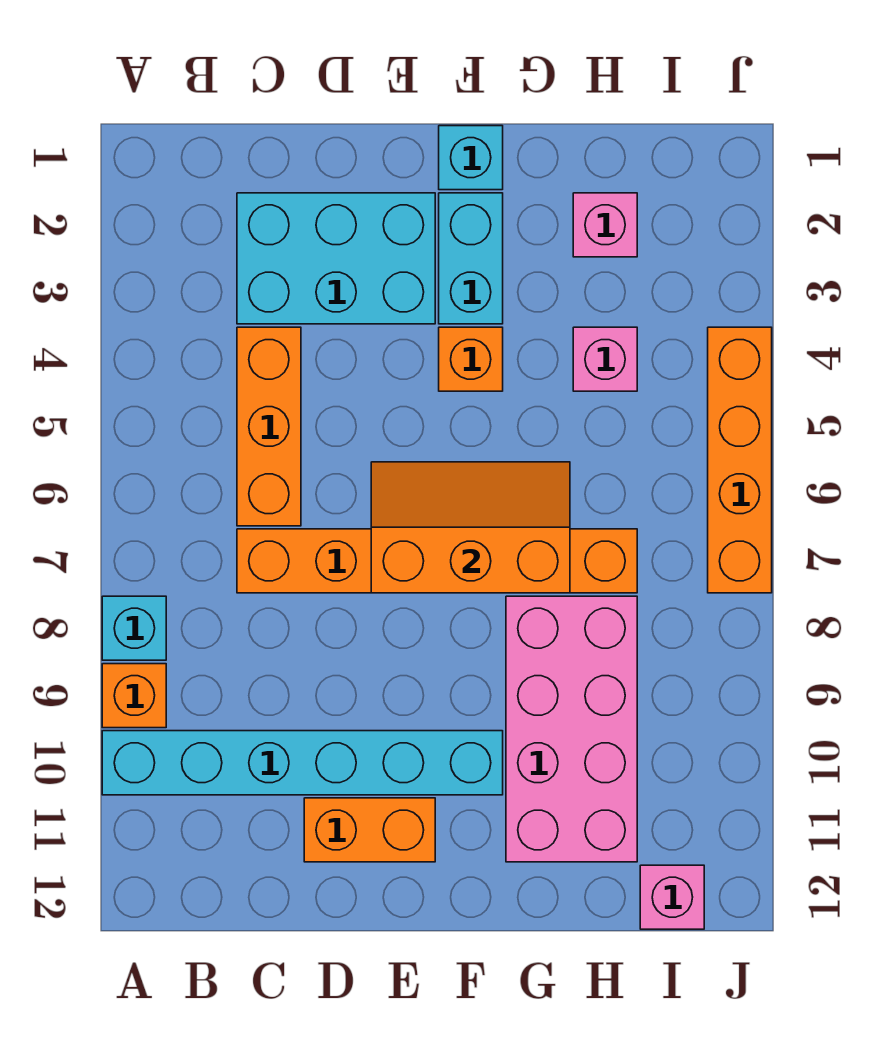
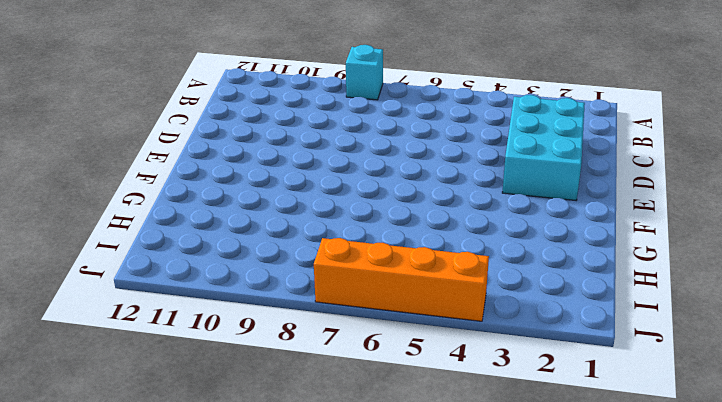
none -> orange 1x1 brick [102,664,166,728]
none -> cyan 1x6 brick [102,731,503,795]
none -> orange 1x3 brick [237,327,301,526]

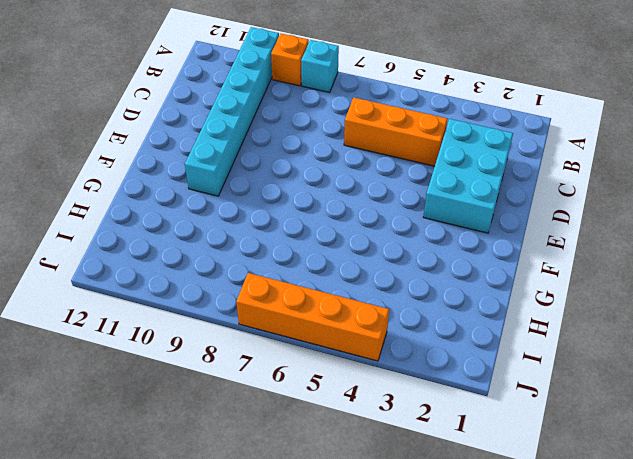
none -> orange 1x6 brick [237,529,637,593]
none -> orange 1x2 brick [304,798,435,862]
none -> cyan 1x1 brick [439,126,503,190]

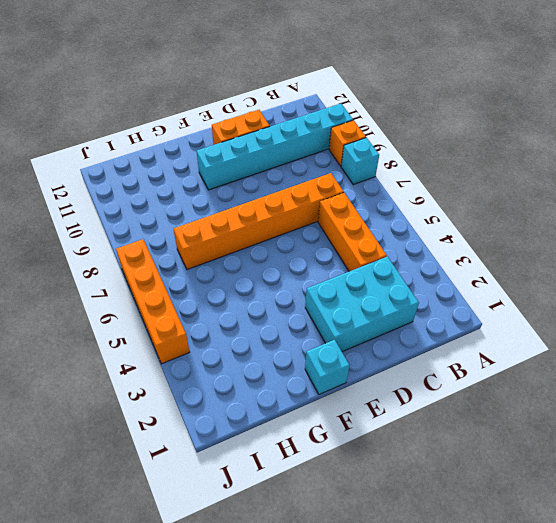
none -> cyan 1x2 brick [439,193,503,324]
none -> orange 1x1 brick [439,327,503,391]
none -> pink 2x4 brick [506,596,637,862]

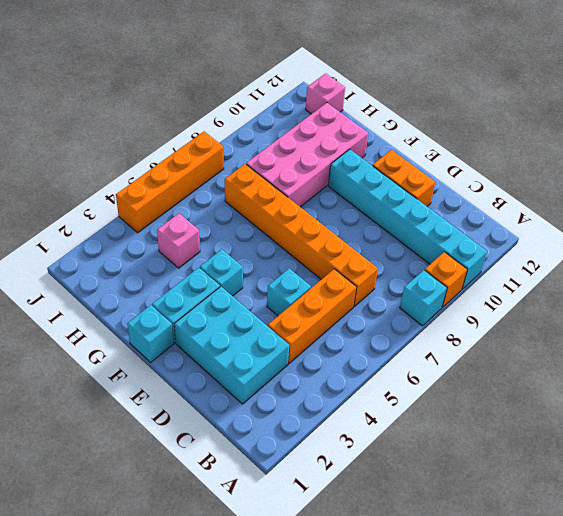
cyan 1x1 brick [267,268,311,316] -> none
cyan 1x1 brick [200,249,243,296] -> orange 1x1 brick [439,327,503,391]
none -> pink 1x1 brick [573,193,637,257]
none -> orange 2x3 slope [371,462,570,593]

